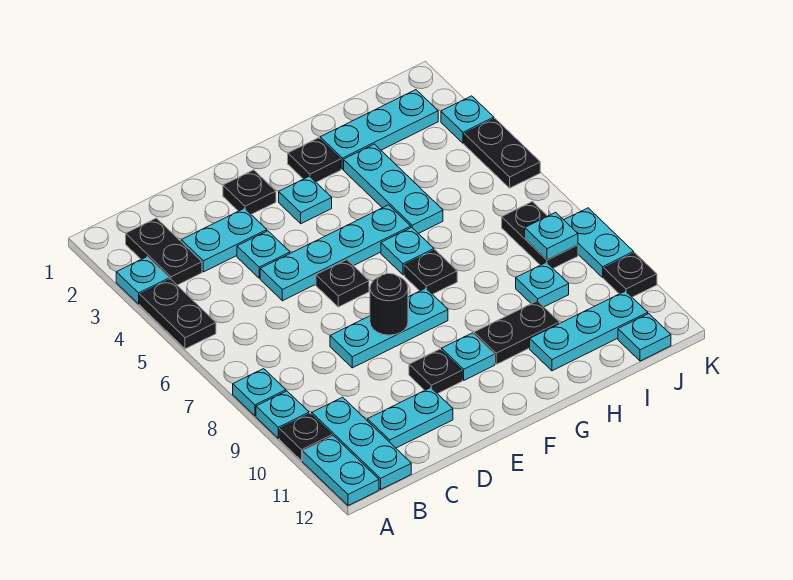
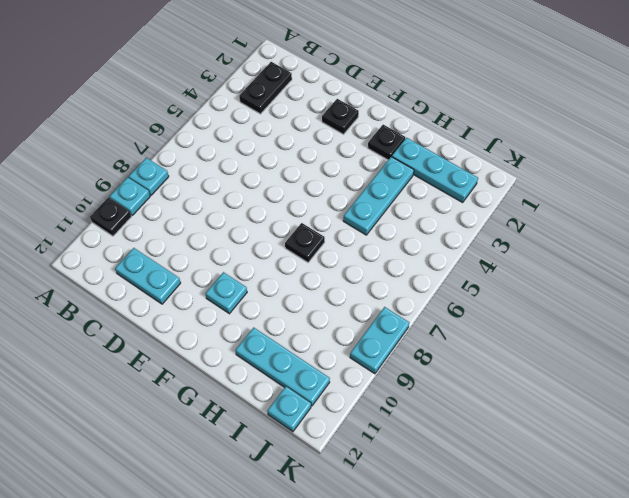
none -> cyan 1x1 plate [116,257,169,304]
none -> black 1x2 plate [140,279,216,349]
none -> cyan 1x2 plate [303,436,379,506]
none -> cyan 1x3 plate [312,397,411,489]

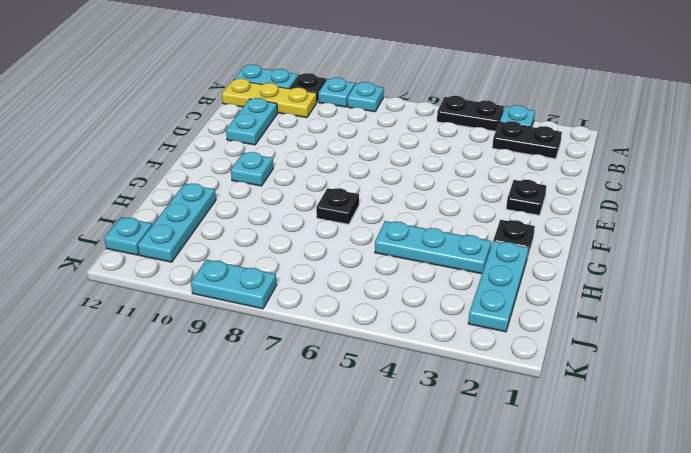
yellow 1x3 plate [222,79,317,118] -> cyan 1x3 plate [312,397,411,489]
none -> cyan 1x2 plate [181,208,267,272]
none -> cyan 1x1 plate [237,231,290,278]
none -> cyan 1x4 plate [260,205,411,301]
none -> cyan 1x3 plate [330,288,448,368]

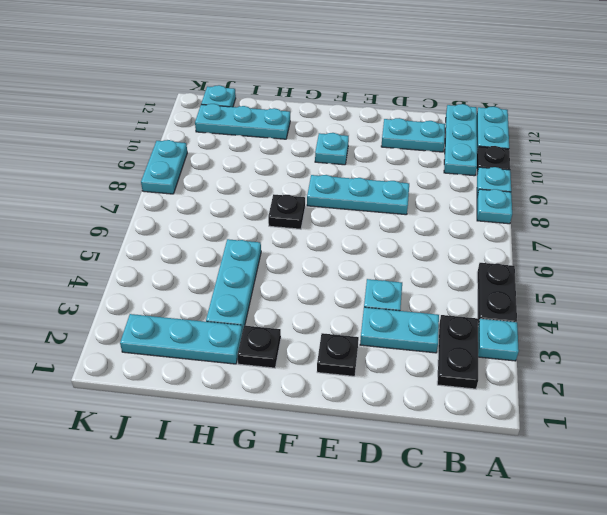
none -> cyan 1x4 plate [260,205,411,301]
none -> black 1x1 plate [316,260,369,307]
none -> black 1x1 plate [409,349,462,394]
none -> cyan 1x1 plate [279,176,332,224]

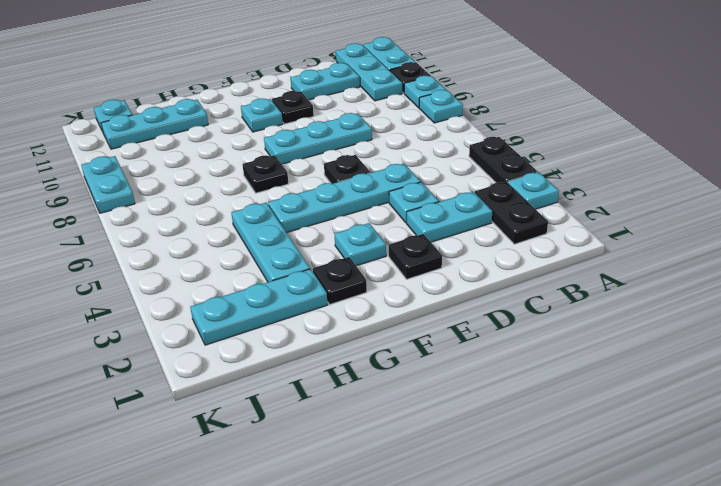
none -> cyan 1x1 plate [381,227,434,275]
none -> black 1x2 plate [474,301,560,364]
none -> cyan 1x1 plate [516,262,569,307]
none -> black 1x2 plate [502,202,578,268]

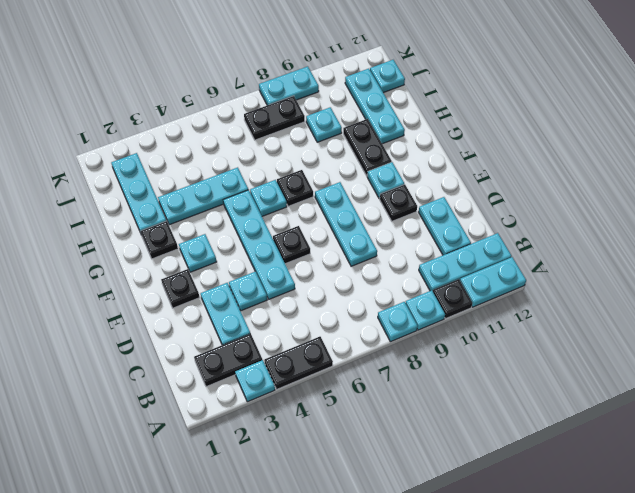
none -> cyan 1x1 plate [441,96,494,143]
none -> black 1x2 plate [464,118,540,188]
none -> black 1x1 plate [604,253,657,297]
none -> black 1x1 round brick [370,273,408,335]

